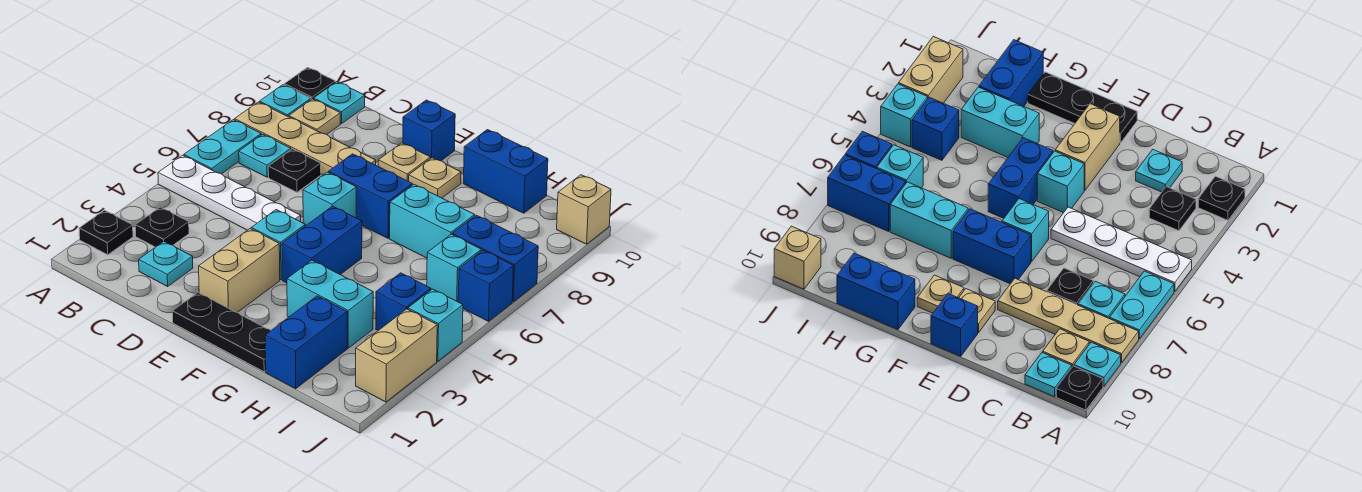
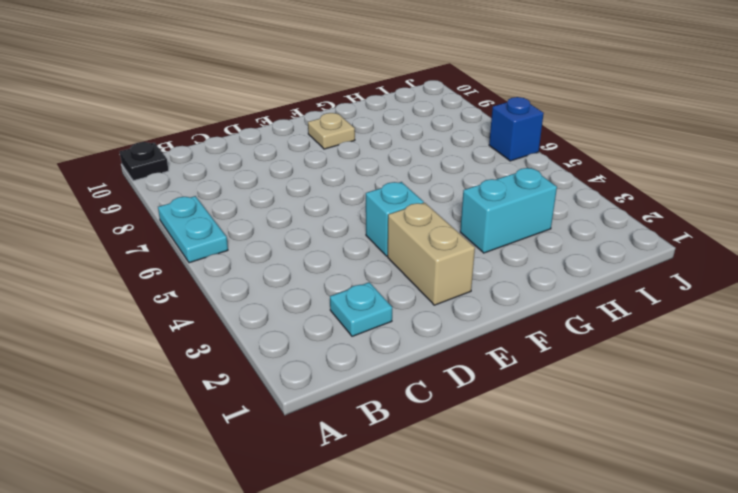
none -> black 1x1 plate [79,210,133,255]
none -> white 1x4 plate [158,155,301,230]
none -> tan 1x4 plate [235,102,376,175]
none -> cyan 1x1 plate [260,85,311,117]

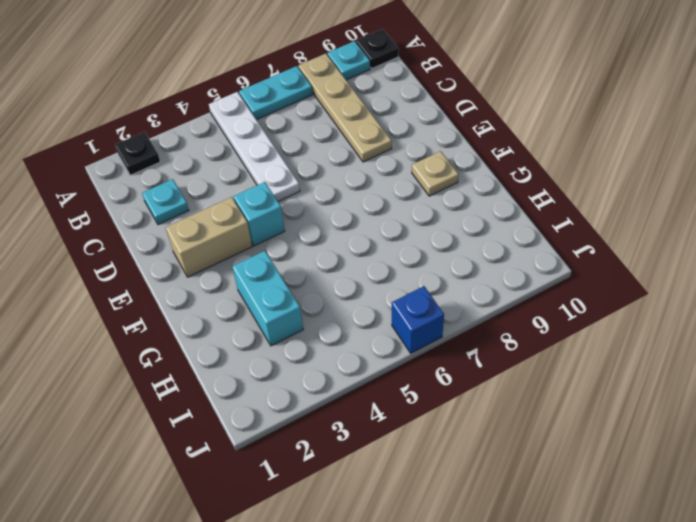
none -> black 1x1 plate [135,207,189,247]
none -> cyan 1x1 plate [239,134,291,177]
none -> tan 1x1 plate [289,99,340,134]
none -> cyan 1x1 plate [314,82,365,124]

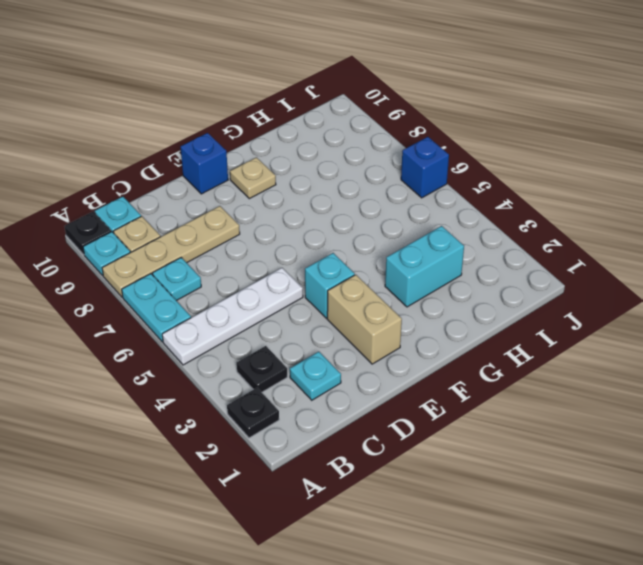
none -> black 1x1 plate [268,149,321,192]
none -> black 1x3 plate [173,293,271,372]
none -> cyan 1x1 brick [303,172,356,226]
none -> blue 1x2 brick [328,154,412,238]

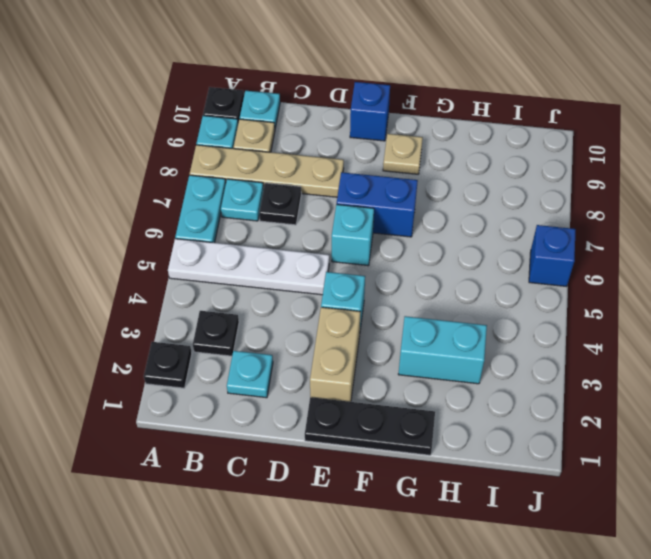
none -> tan 1x1 plate [378,143,431,181]
none -> blue 1x2 brick [282,206,362,283]
none -> cyan 1x2 brick [390,184,475,258]
none -> blue 1x2 brick [463,130,548,213]

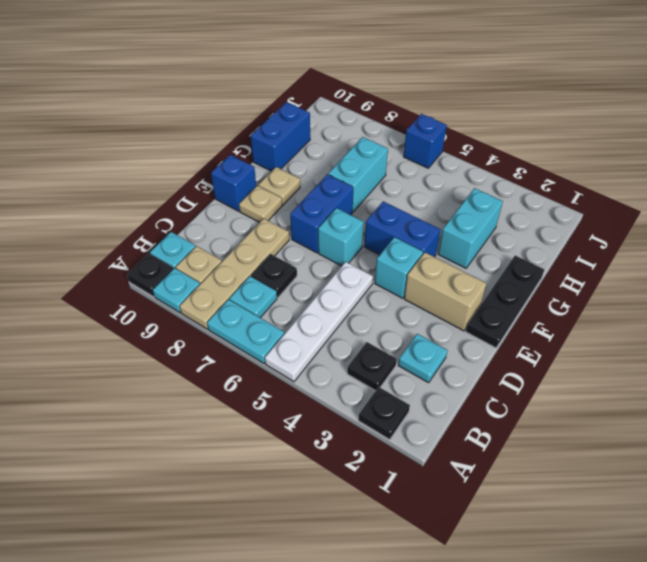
none -> blue 1x2 brick [265,296,347,389]
none -> blue 1x1 brick [376,273,431,331]
none -> cyan 1x1 brick [427,234,481,302]
none -> blue 1x2 brick [452,215,538,302]

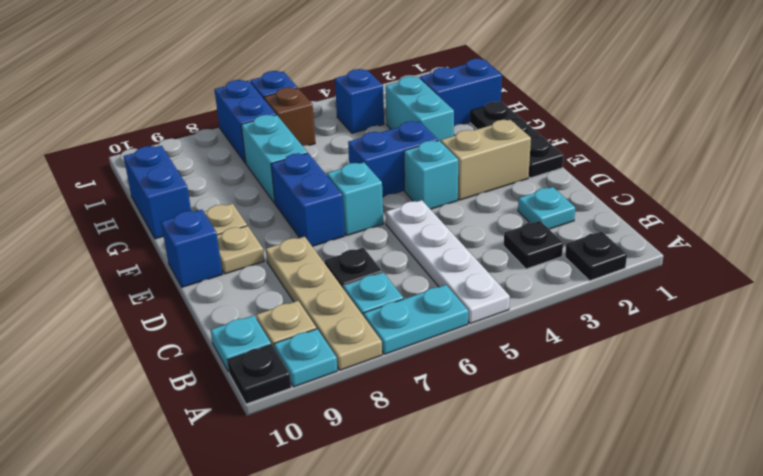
brown 1x1 brick [264,87,315,146] -> cyan 1x1 brick [427,234,481,302]
none -> tan 1x2 brick [356,309,437,402]
none -> cyan 1x1 brick [408,289,463,361]
none -> tan 1x1 brick [557,175,611,244]

